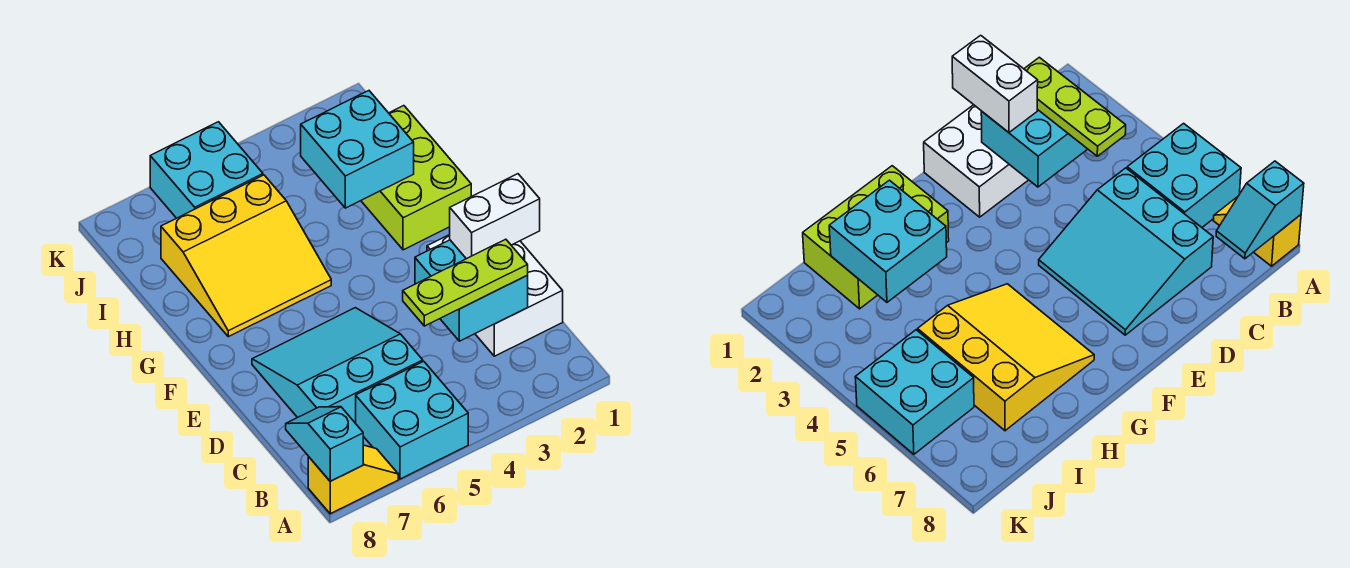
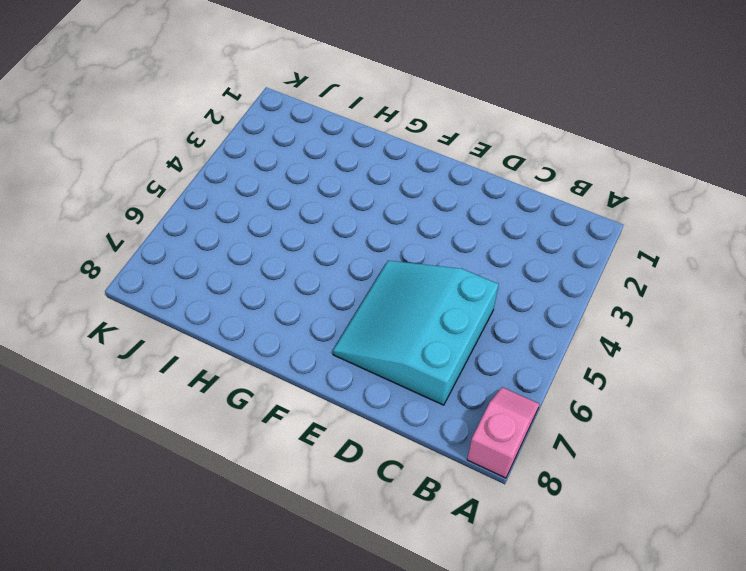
pink 1x2 slope [467,387,539,478] -> yellow 1x2 slope [308,445,398,514]
none -> cyan 2x2 brick [356,361,468,479]
none -> white 2x3 brick [427,235,563,356]
none -> lime 2x3 brick [361,106,471,250]

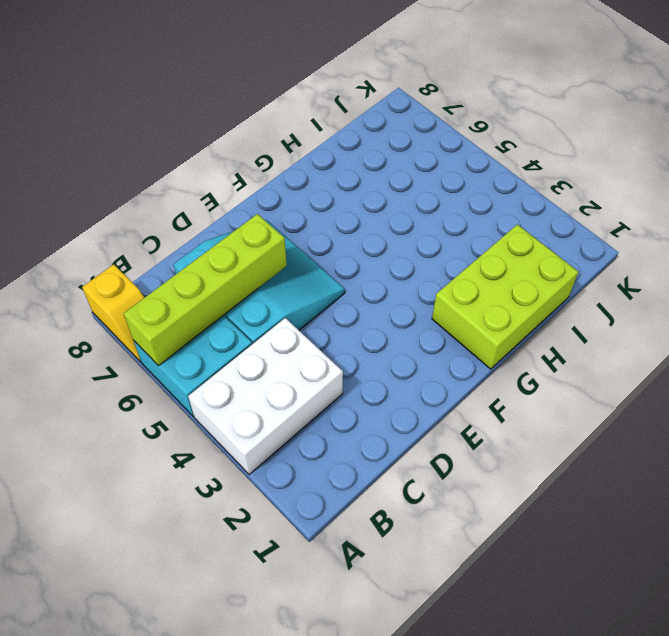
white 2x3 brick [188,318,343,475] -> white 2x3 brick moved to [427,235,563,356]
lime 1x4 brick [124,214,287,366] -> none
none -> yellow 3x3 slope [161,175,331,337]
none -> cyan 2x2 brick [150,122,263,218]
none -> cyan 1x2 slope [286,407,363,481]

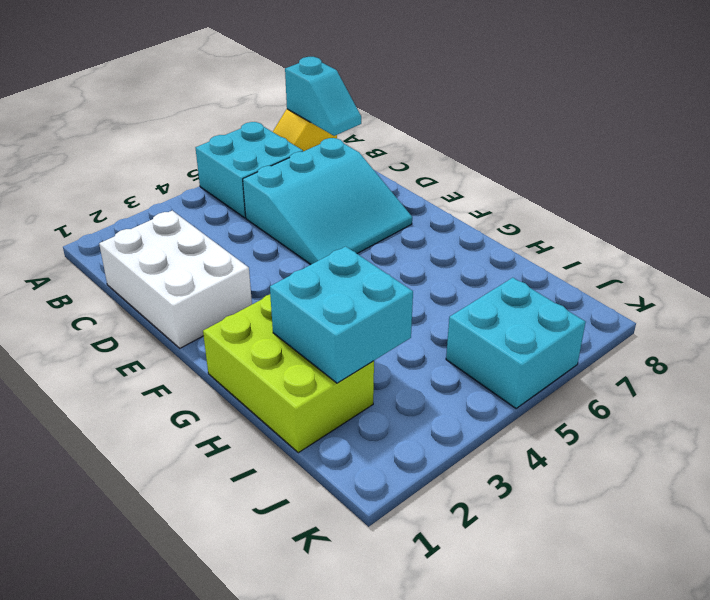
none -> yellow 3x3 slope [161,175,331,337]
none -> cyan 2x2 brick [415,240,528,341]
none -> lime 1x3 plate [403,239,528,326]

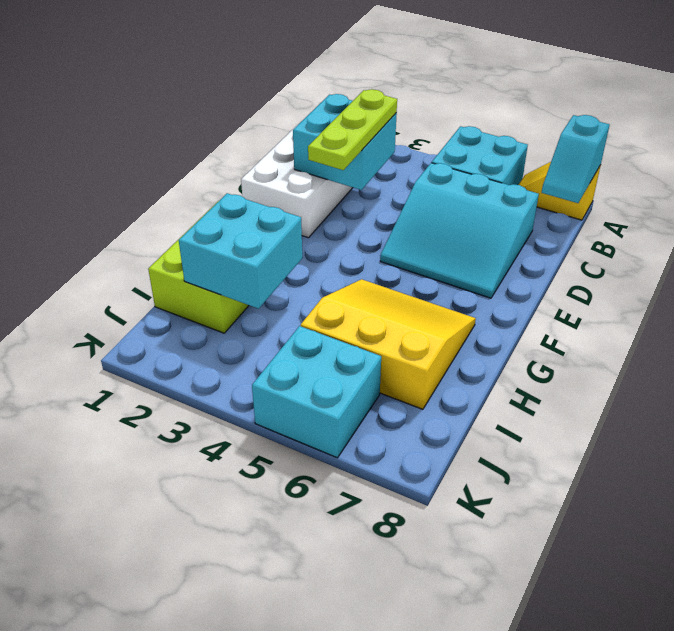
lime 1x3 plate [308,89,397,170] -> lime 1x3 plate turned to [403,239,528,326]
none -> white 1x2 brick [450,174,540,259]

